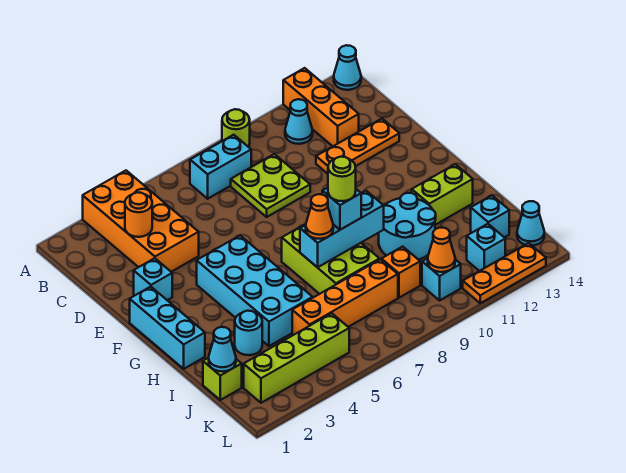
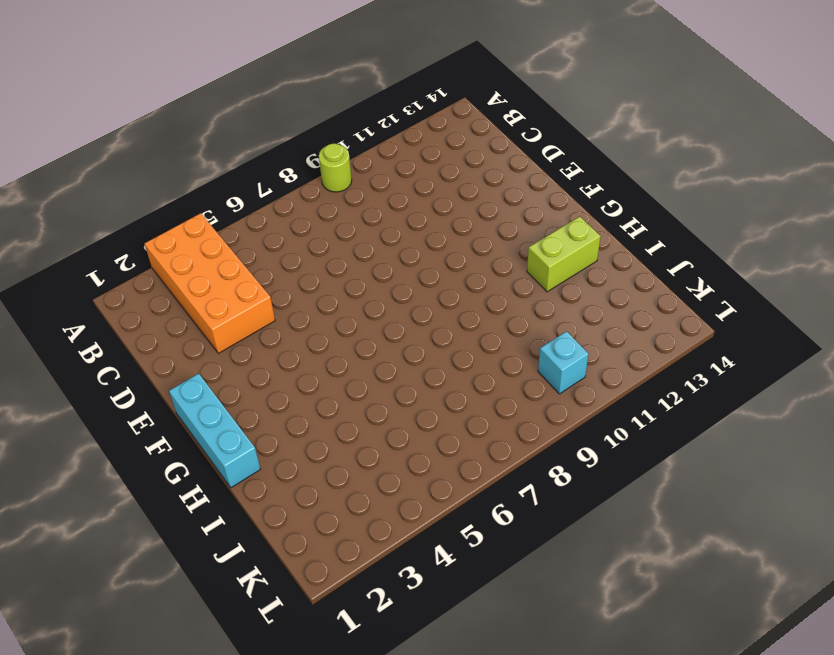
none -> orange 1x3 brick [283,68,359,146]
none -> cyan 1x1 cone [334,45,361,90]
none -> cyan 1x2 brick [190,135,251,199]
none -> cyan 1x1 cone [285,99,313,144]

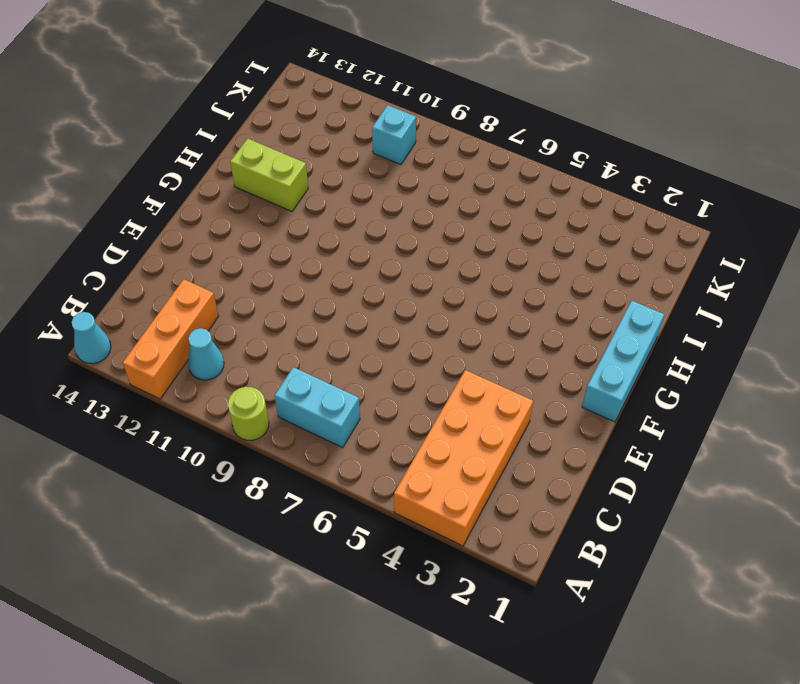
none -> lime 2x2 plate [231,154,310,217]
none -> orange 1x3 plate [316,119,399,174]
none -> cyan 1x1 brick [134,258,172,300]
none -> cyan 2x4 brick [197,235,313,346]

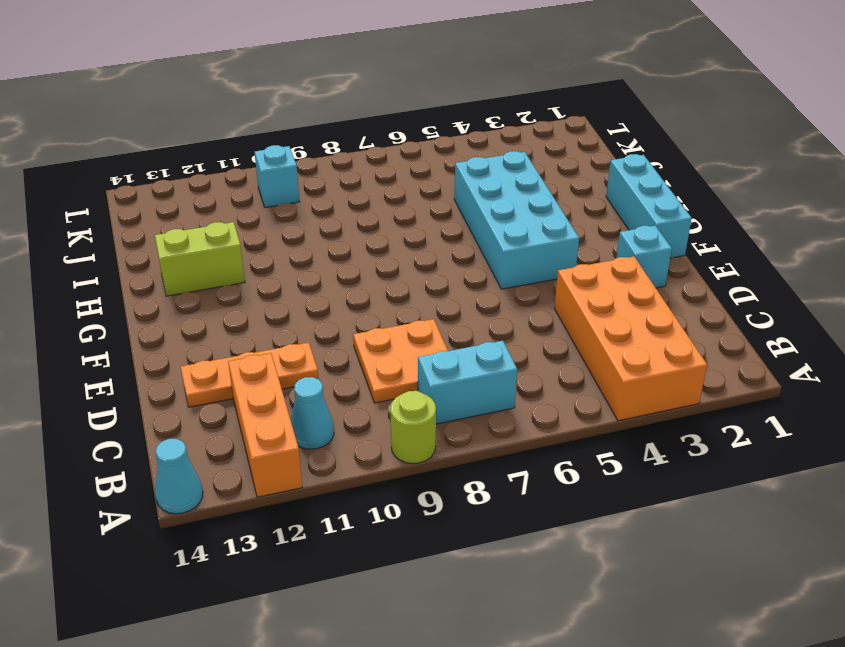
orange 2x2 plate [353,319,448,403] -> lime 2x2 plate [231,154,310,217]
none -> lime 2x3 brick [282,224,380,294]
none -> cyan 2x2 round brick [379,193,436,260]
none -> cyan 1x1 round brick [235,311,262,355]
none -> lime 1x1 brick [203,358,242,400]

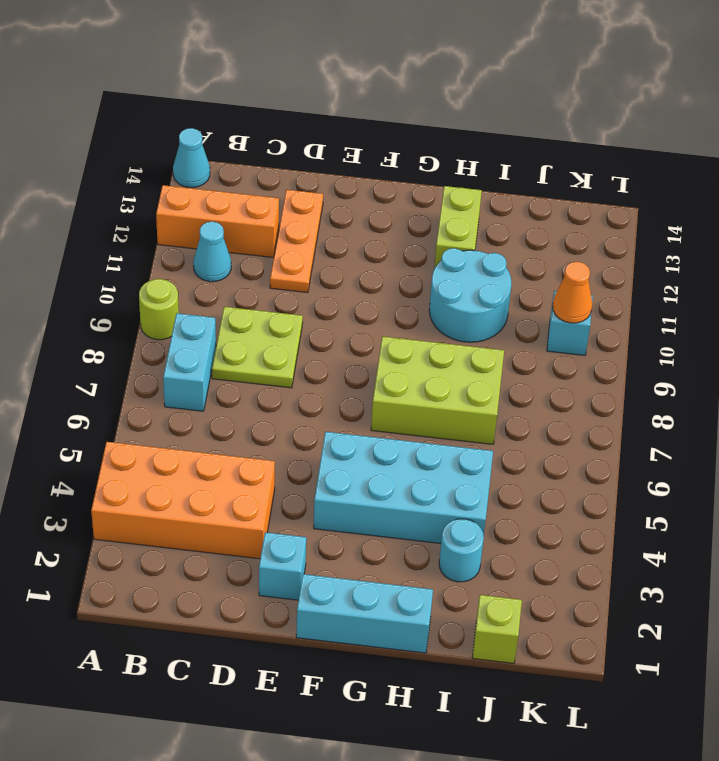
none -> orange 1x4 brick [292,259,398,335]
none -> orange 1x1 brick [381,247,420,298]
none -> cyan 1x1 brick [471,195,509,237]
none -> lime 1x4 brick [244,313,349,403]

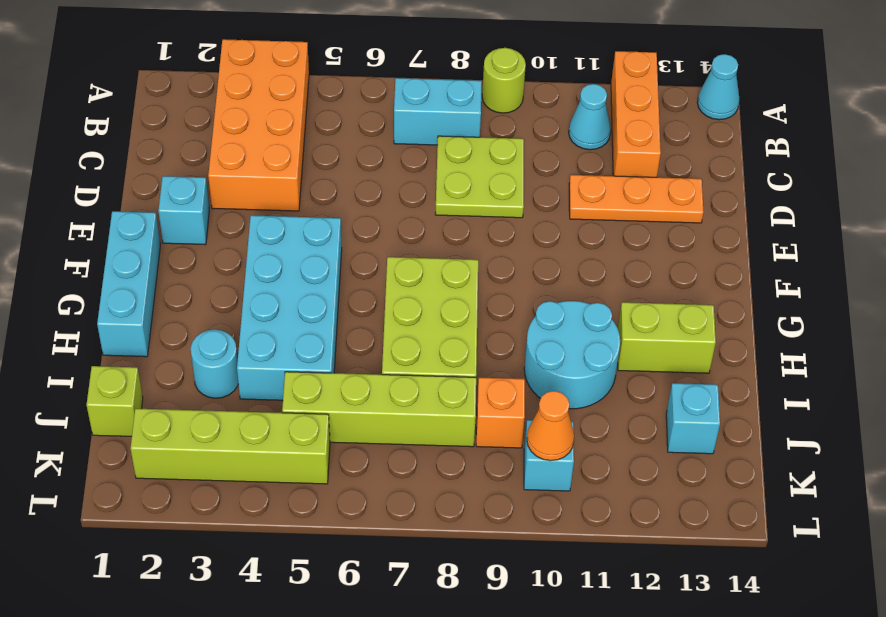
lime 1x4 brick [282,372,476,447] -> orange 1x4 brick [292,259,398,335]
none -> cyan 1x1 brick [467,224,505,271]
none -> cyan 1x1 cone [517,201,544,246]
none -> orange 1x3 plate [463,243,546,303]
none -> orange 1x1 round brick [125,192,152,237]

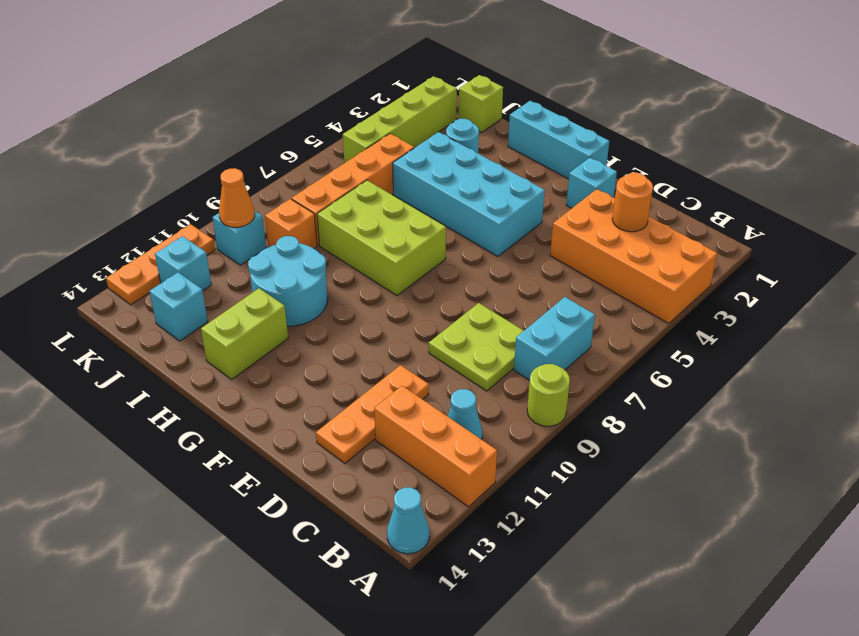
none -> cyan 1x1 cone [517,201,544,246]
none -> cyan 1x3 brick [300,191,384,267]
none -> cyan 1x1 cone [209,327,236,372]
none -> orange 1x1 cone [306,194,333,239]

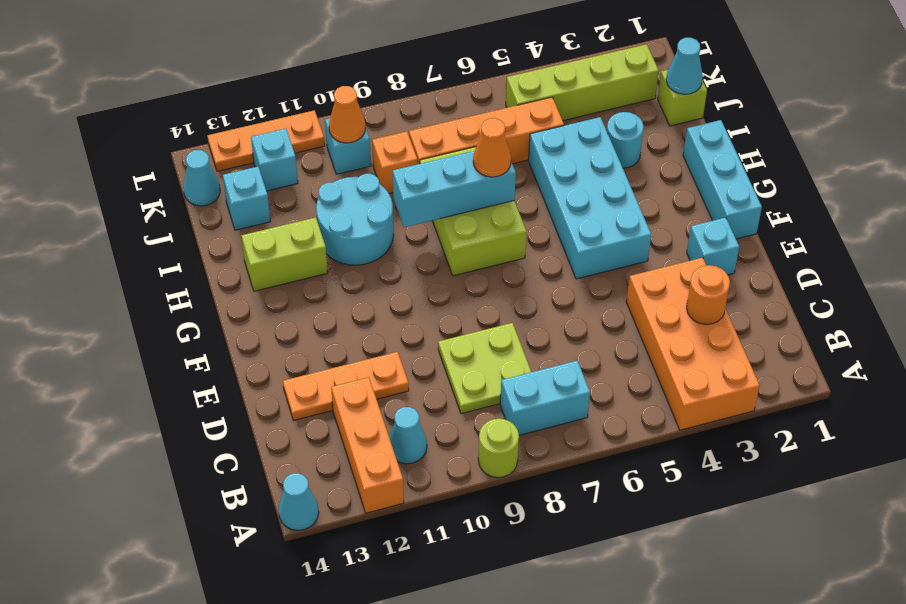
none -> cyan 1x1 brick [322,188,361,230]
none -> lime 1x1 round brick [328,157,356,201]

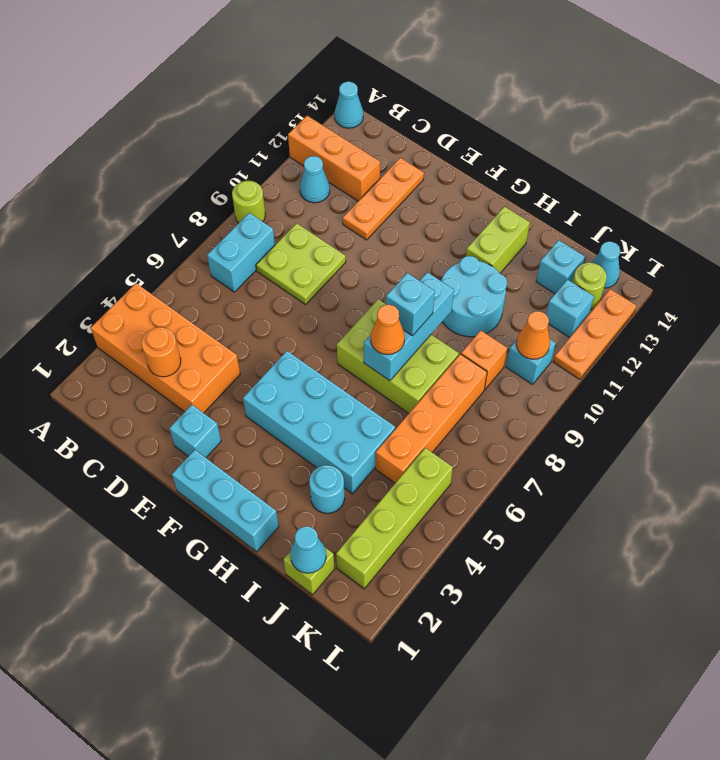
lime 1x1 round brick [572,263,607,309] -> lime 1x1 round brick moved to [328,157,356,201]

